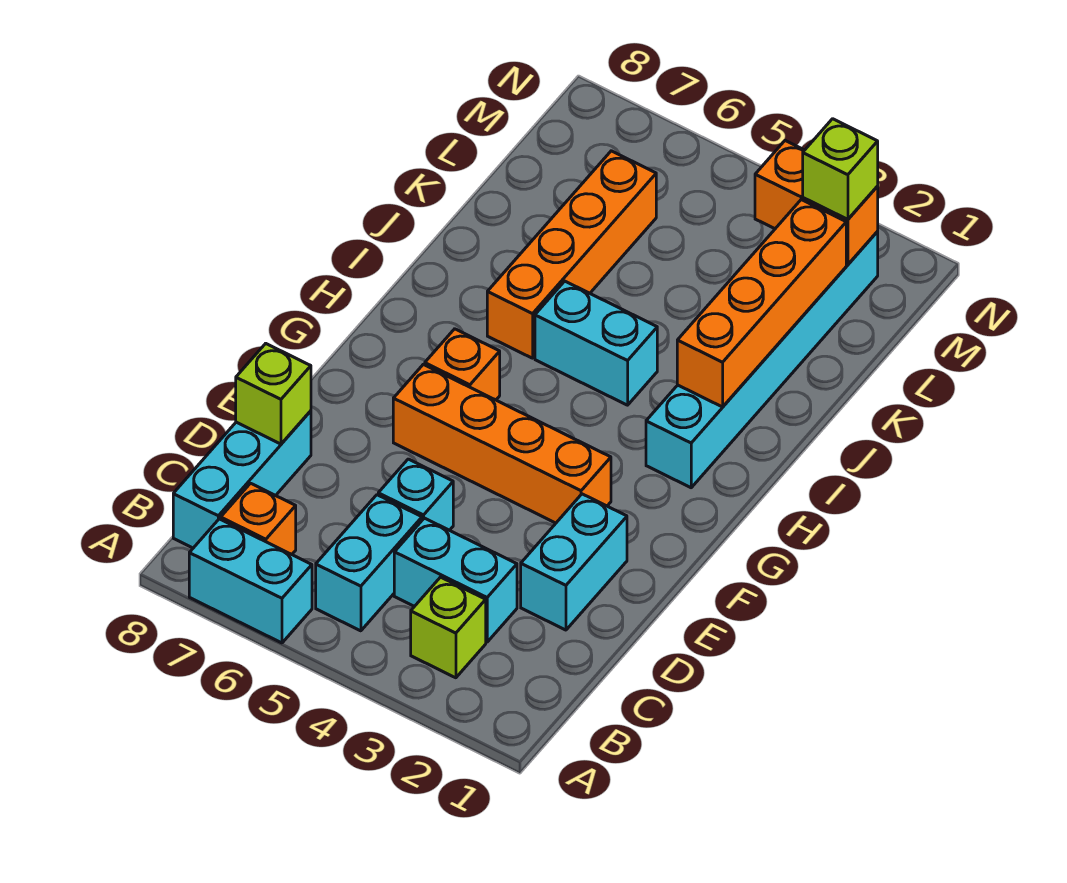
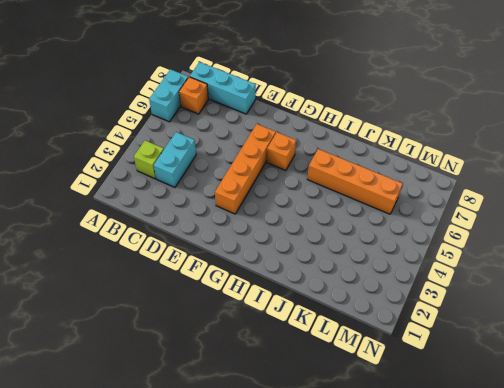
none -> cyan 1x2 brick [316,495,422,631]
none -> cyan 1x2 brick [521,494,627,630]
none -> cyan 1x1 brick [378,459,453,530]

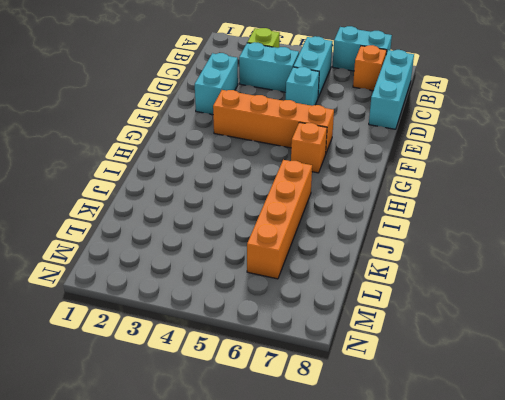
none -> cyan 1x6 brick [646,232,878,488]
none -> cyan 1x2 brick [535,281,657,405]
none -> lime 1x1 brick [236,344,311,444]

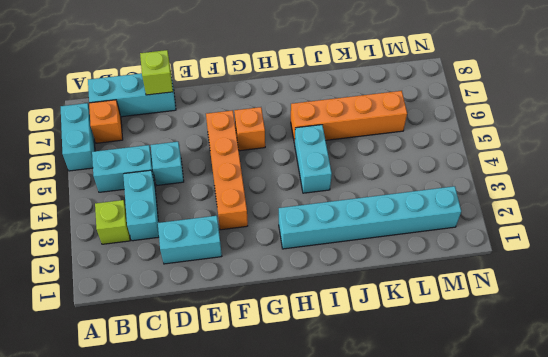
none -> orange 1x4 brick [677,200,846,407]
none -> orange 1x2 brick [755,141,878,265]
none -> lime 1x1 brick [803,119,878,219]

